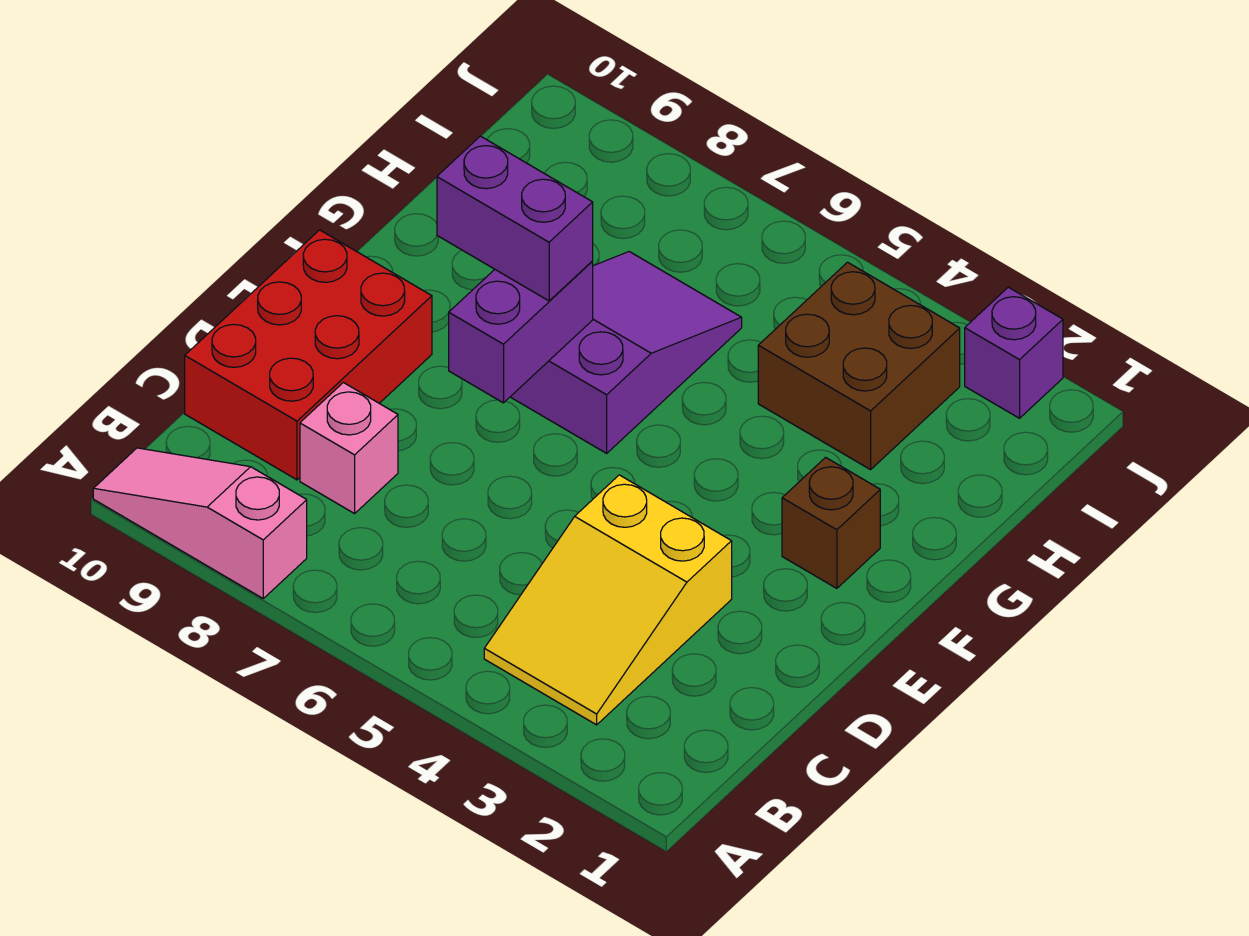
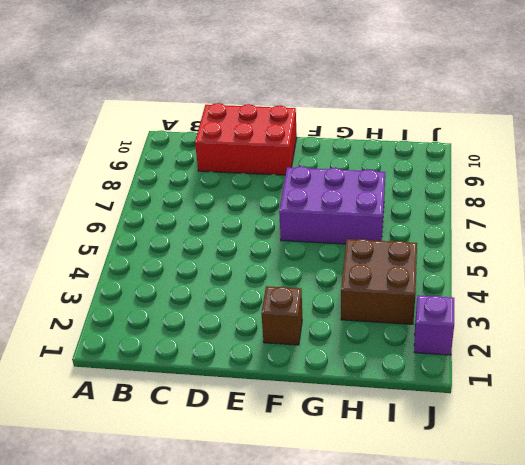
purple 2x3 brick [279,166,385,244] -> purple 2x3 slope [511,252,742,453]
none -> pink 1x3 slope [93,448,307,598]
none -> yellow 2x3 slope [484,475,732,725]

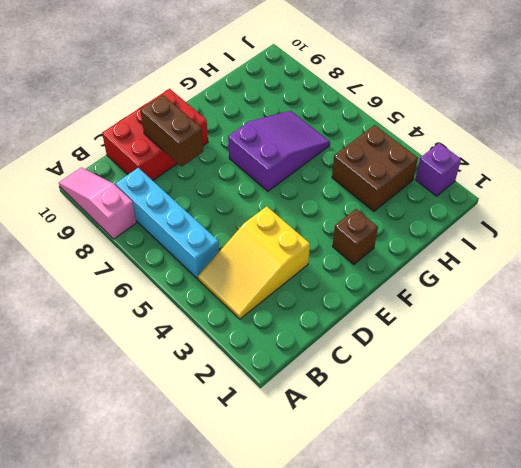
cyan 1x4 brick [115,168,219,279] -> none
brown 1x2 brick [140,95,204,166] -> none
none -> pink 1x1 brick [300,383,398,514]
none -> purple 1x2 brick [449,262,593,403]

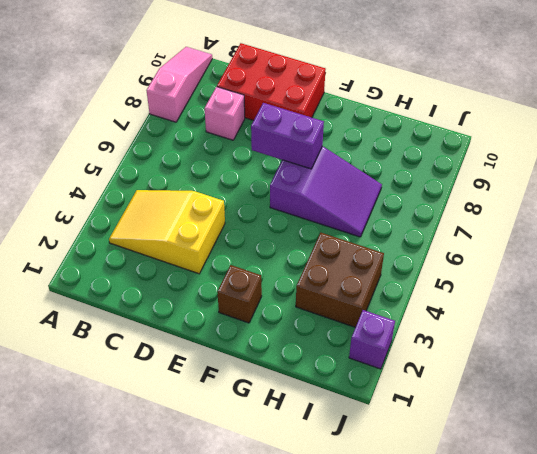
none -> purple 1x2 brick [437,136,593,301]

